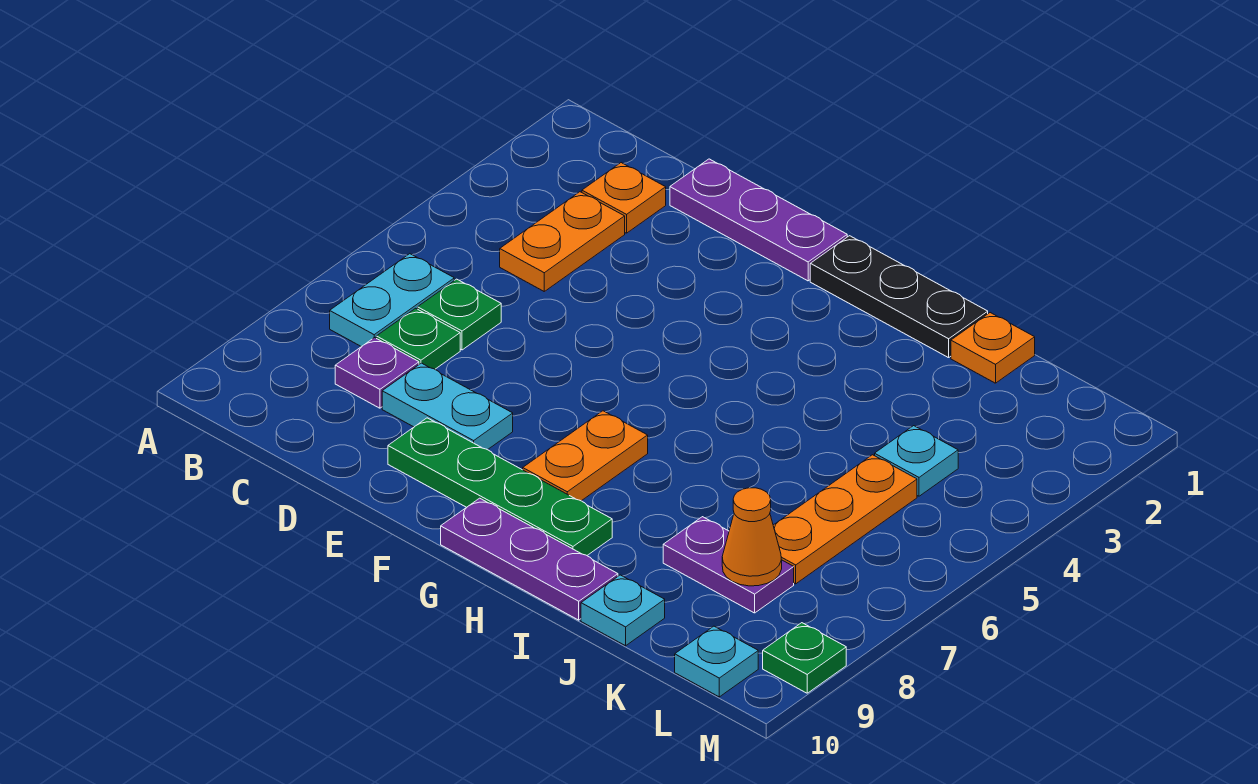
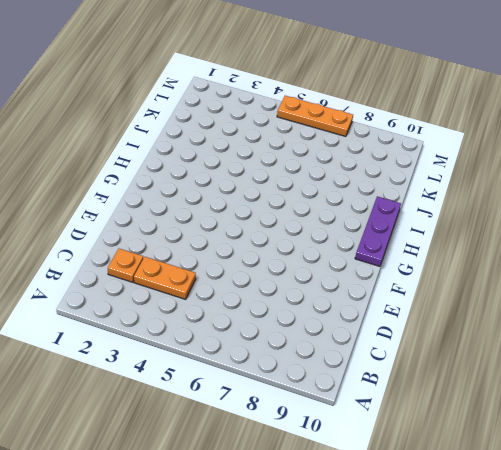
orange 1x3 plate [277,96,353,137] -> orange 1x3 plate moved to [773,455,917,584]
none -> cyan 1x2 plate [330,254,454,347]
none -> green 1x1 plate [418,279,501,350]
none -> green 1x1 plate [376,308,460,369]

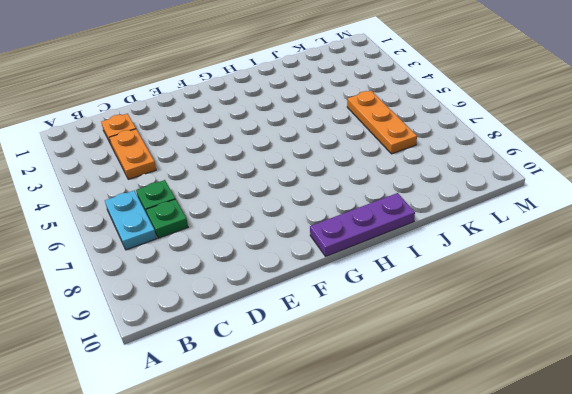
none -> purple 1x1 plate [335,337,419,408]
none -> purple 1x3 plate [670,159,847,281]
none -> cyan 1x2 plate [382,363,513,450]

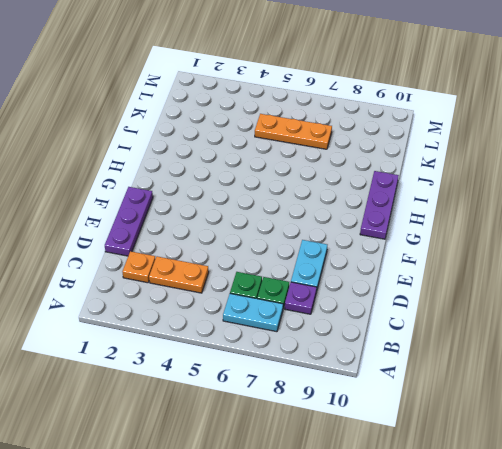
none -> green 1x4 plate [388,418,612,555]
none -> black 1x3 plate [810,236,988,358]
none -> orange 1x2 plate [523,411,648,501]

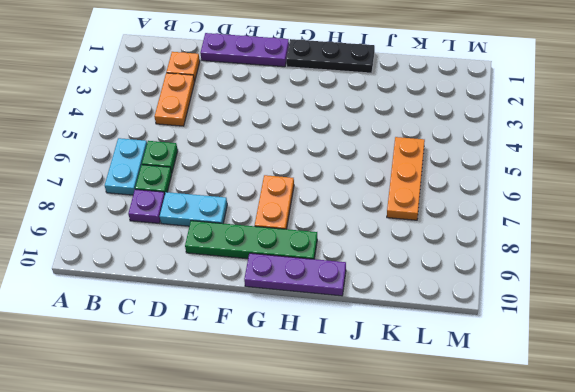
none -> orange 1x1 plate [951,313,1035,383]
none -> purple 1x2 plate [663,517,794,613]
none -> cyan 1x1 plate [581,575,665,646]

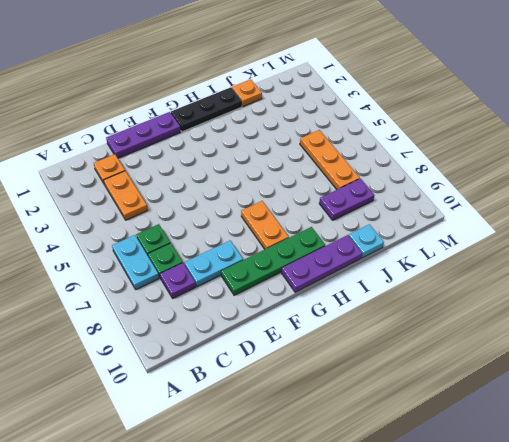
none -> cyan 1x1 plate [875,426,958,496]
none -> cyan 1x1 plate [675,626,758,697]
none -> green 1x1 plate [763,623,846,693]

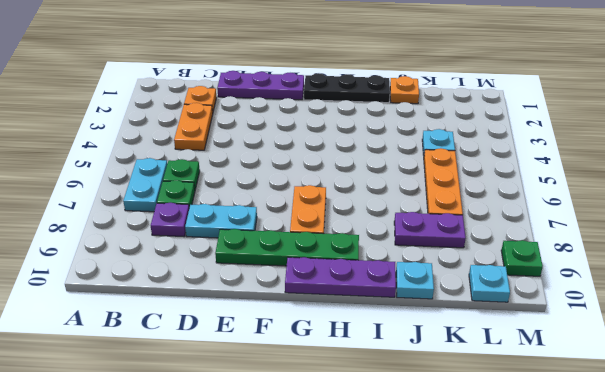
none -> orange 1x1 cone [722,488,782,586]

